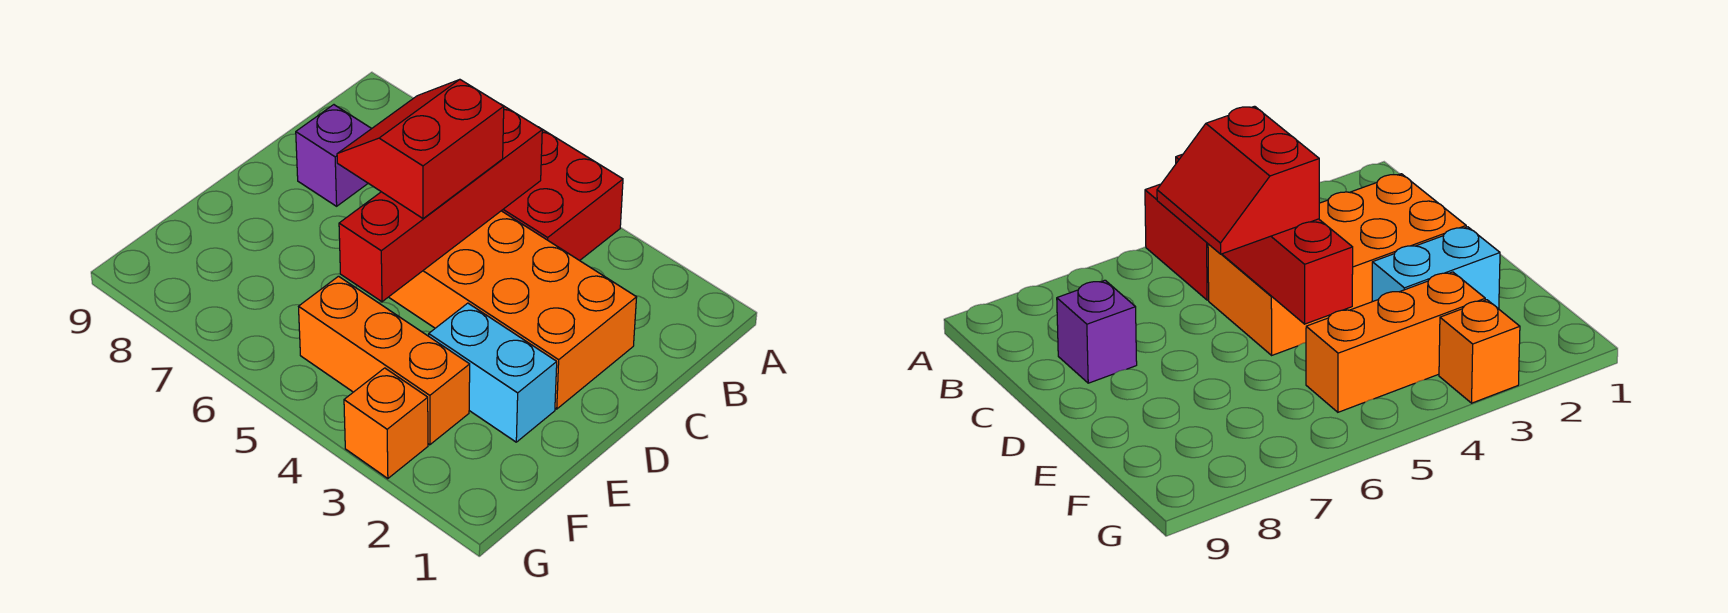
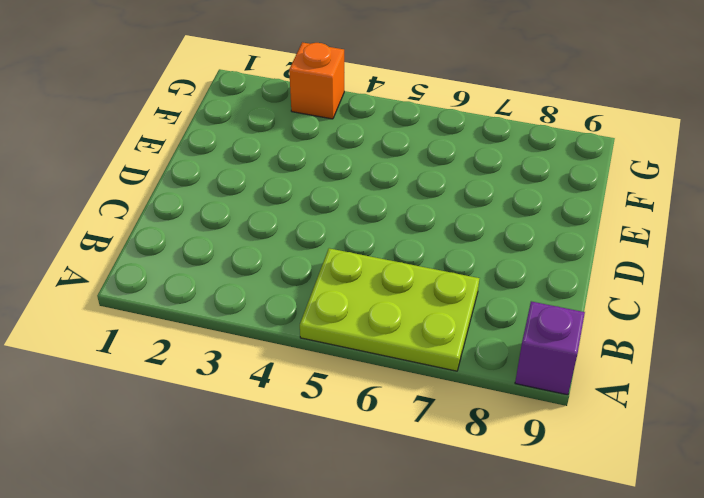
lime 2x3 plate [300,248,479,371] -> red 2x2 brick [502,129,623,261]
purple 1x1 brick [515,301,585,395] -> purple 1x1 brick moved to [296,105,371,206]
none -> orange 2x4 brick [389,211,637,409]
none -> cyan 1x2 brick [429,303,557,442]

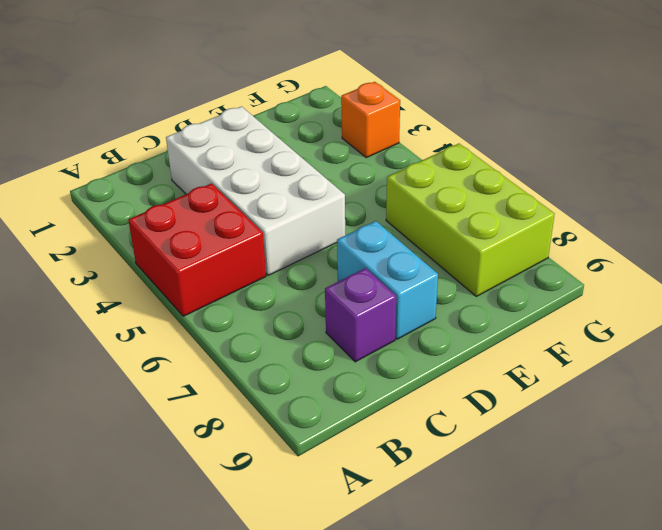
white 2x4 brick [166,107,345,275] -> orange 2x4 brick [389,211,637,409]
cyan 1x2 brick [337,221,438,339] -> cyan 1x2 brick moved to [429,303,557,442]
lime 2x3 brick [386,144,555,296] -> none
none -> orange 1x3 brick [299,276,470,445]
none -> red 1x4 brick [339,106,542,302]

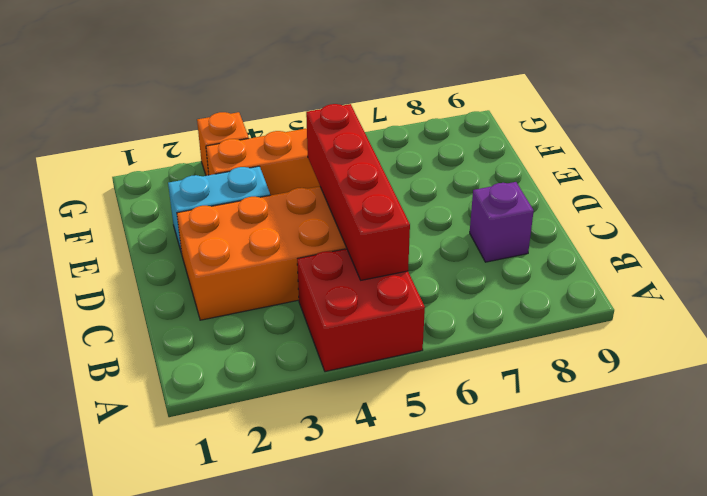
none -> red 2x2 slope [337,80,504,219]

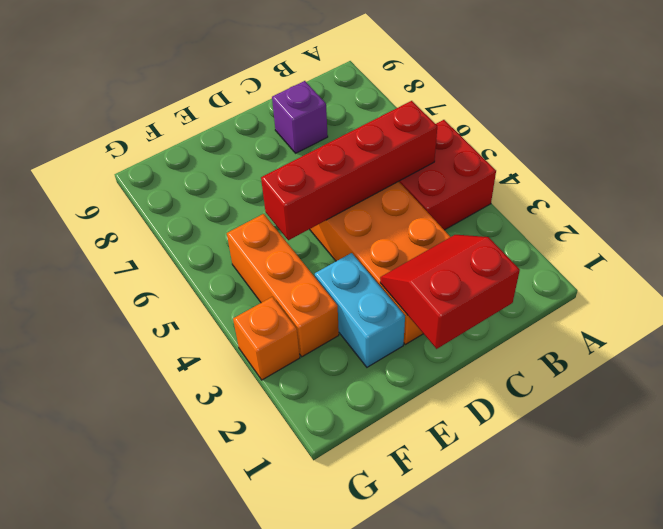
red 2x2 slope [380,235,520,349] -> red 2x2 slope moved to [337,80,504,219]

